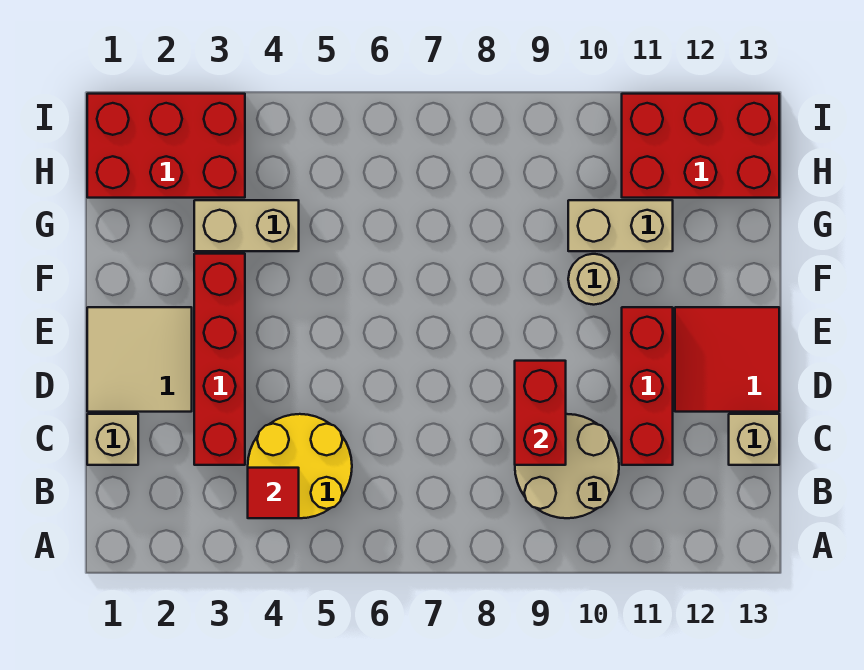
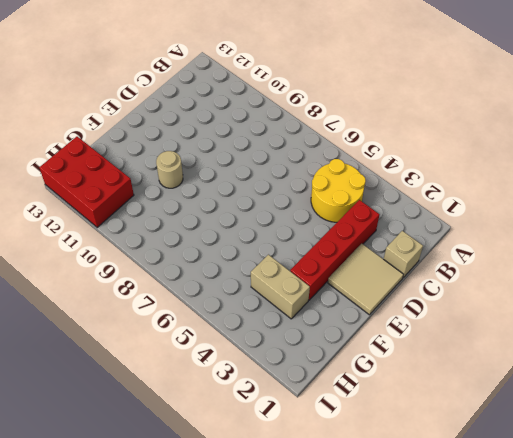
none -> tan 2x2 round brick [515,414,619,518]
none -> red 1x3 brick [622,307,673,465]
none -> tan 1x1 brick [729,414,779,465]

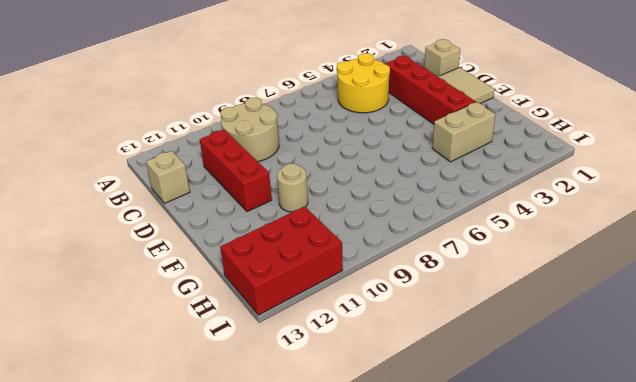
none -> red 2x2 tile [675,307,779,412]
none -> tan 1x2 brick [568,200,673,251]
none -> red 2x3 brick [87,94,245,198]

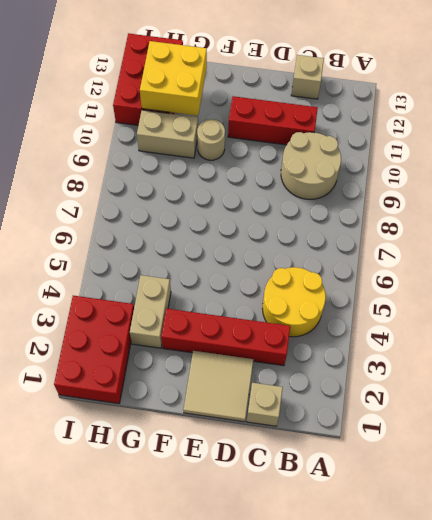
tan 1x2 brick [137,110,198,158] -> tan 1x2 brick turned to [568,200,673,251]
yellow 2x2 brick [140,41,207,116] -> none
none -> red 2x2 tile [675,307,779,412]
none -> red 1x1 tile [248,468,299,518]
none -> red 1x2 brick [515,361,566,465]

